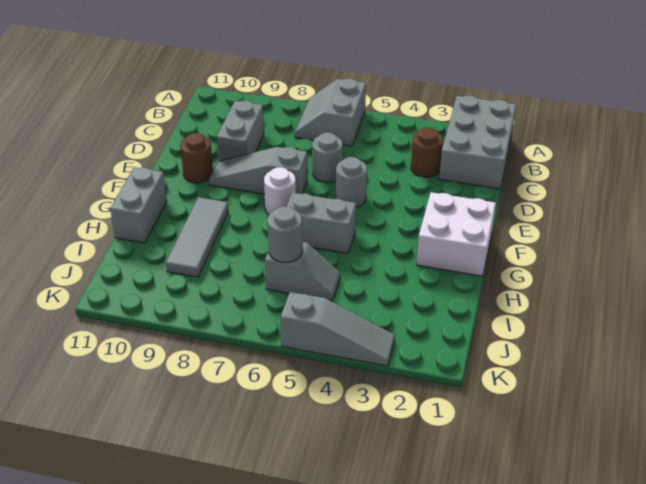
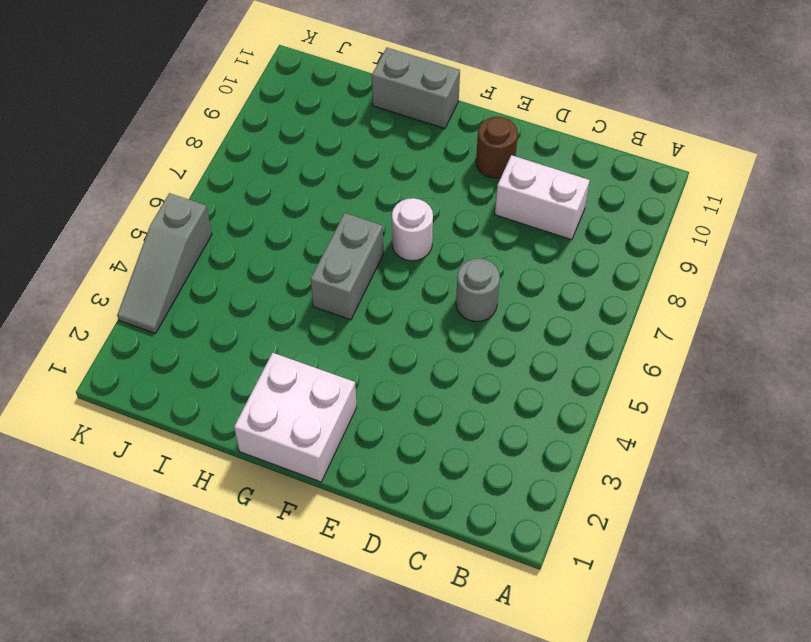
white 1x2 brick [495,155,590,240] -> grey 1x2 brick [217,101,264,161]
none -> grey 2x3 brick [439,96,516,189]
none -> grey 2x2 slope [295,79,366,146]
none -> brown 1x1 round brick [411,128,443,177]

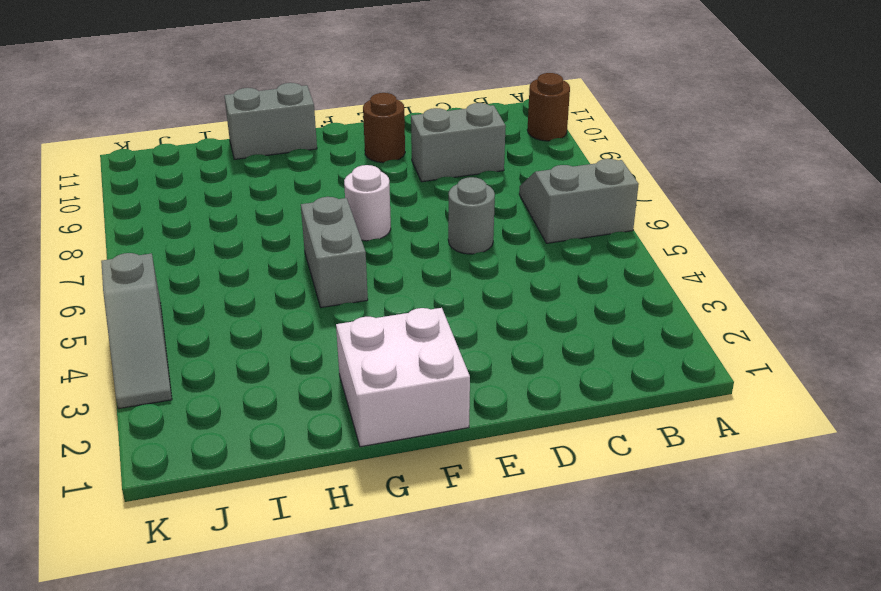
brown 1x1 round brick [527,73,570,141] -> brown 1x1 round brick moved to [411,128,443,177]
none -> grey 2x3 brick [439,96,516,189]
none -> grey 1x1 round brick [336,157,367,207]
none -> grey 1x3 slope [209,147,307,194]

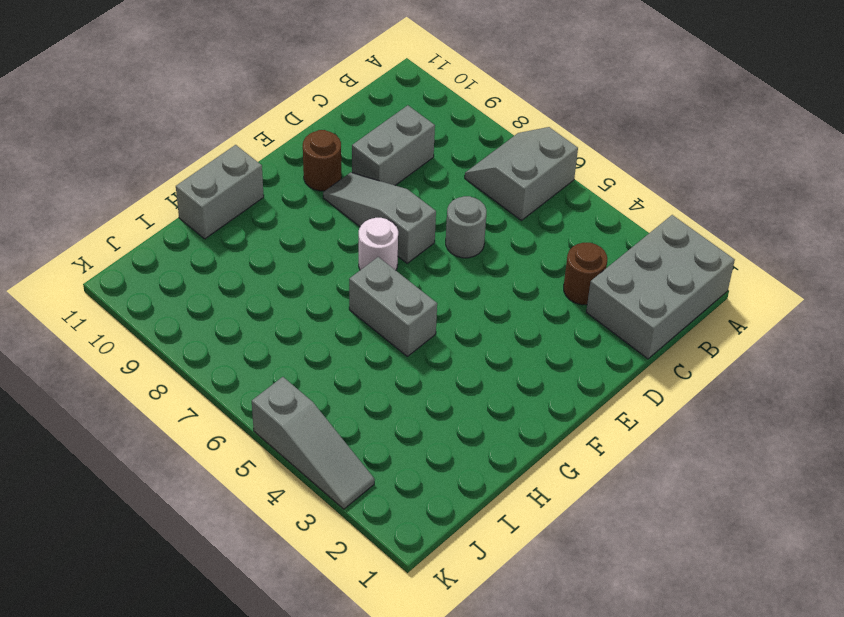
none -> grey 1x1 round brick [336,157,367,207]
none -> white 2x2 brick [417,192,496,276]
none -> grey 1x3 tile [166,197,228,277]

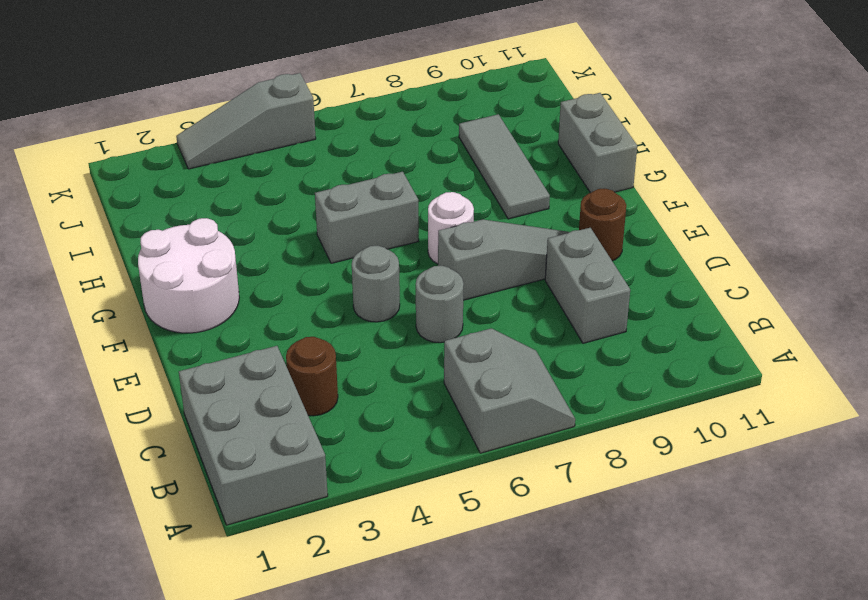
white 2x2 round brick [138,218,239,333] -> white 2x2 brick [417,192,496,276]
none -> grey 1x2 slope [265,242,340,301]
none -> grey 1x1 round brick [268,207,303,262]

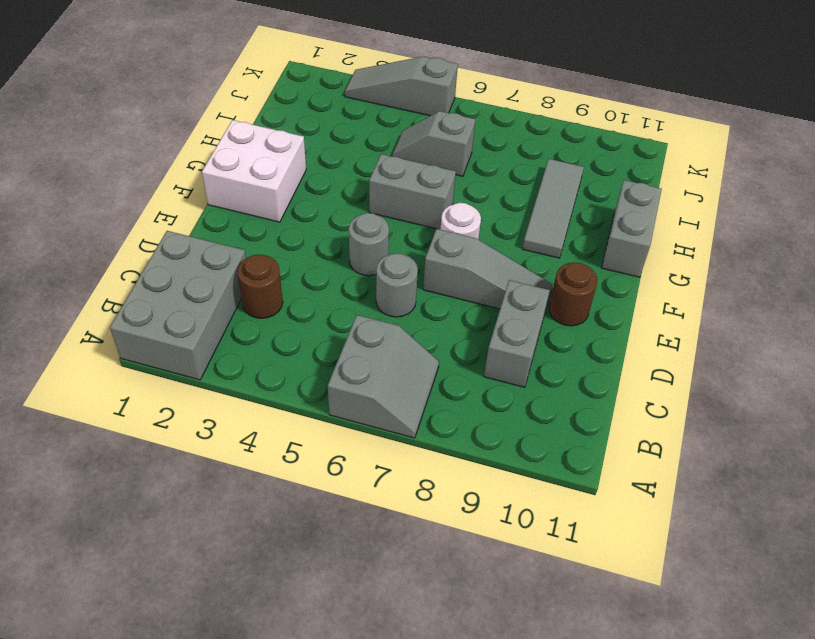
none -> grey 1x1 round brick [268,207,303,262]

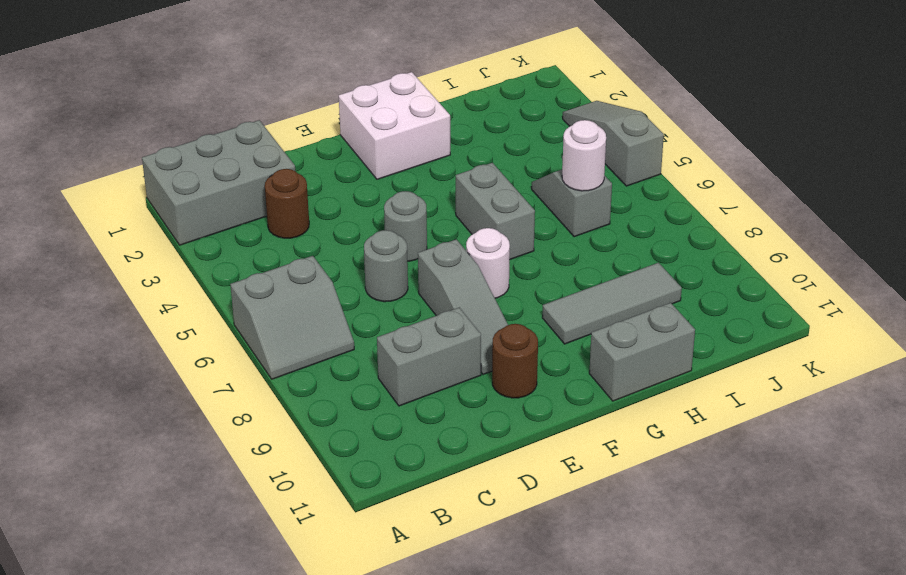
white 1x1 round brick [562,120,606,191] -> grey 1x1 round brick [268,207,303,262]

